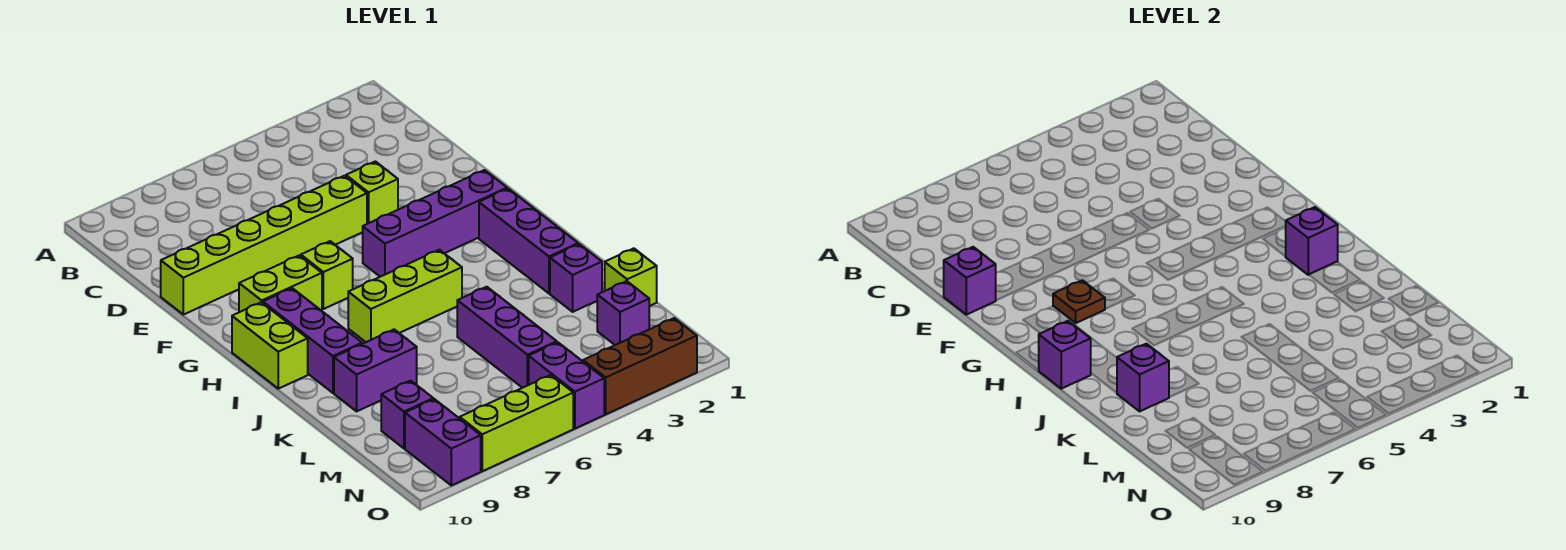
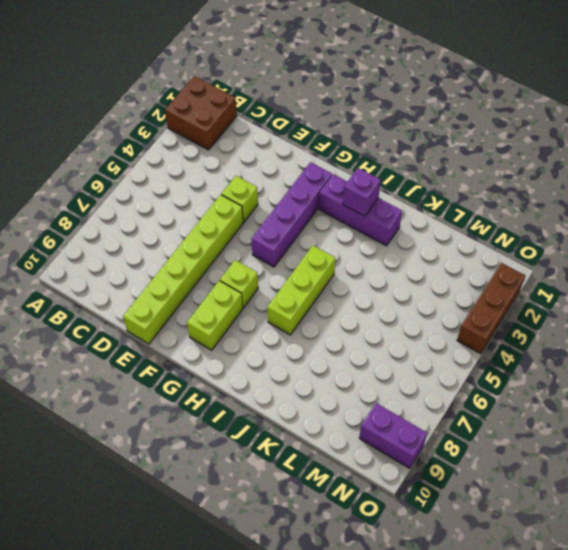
brown 2x2 brick [165,76,237,150] -> none
none -> purple 1x3 brick [263,288,362,393]
none -> lime 1x2 brick [232,302,308,389]
none -> purple 1x1 brick [550,244,602,312]

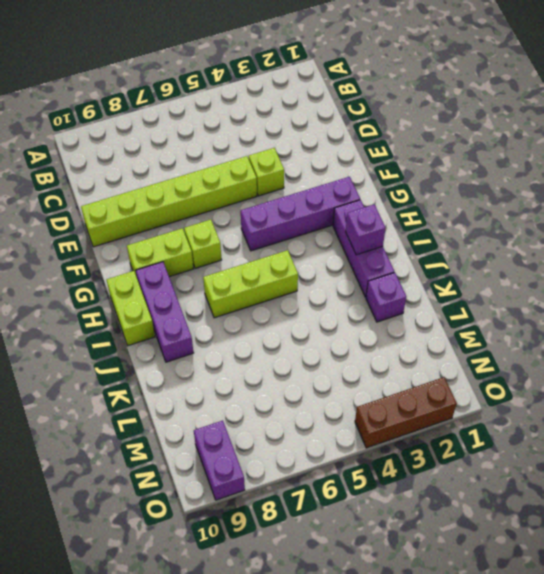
none -> purple 1x3 brick [457,287,557,388]
none -> purple 1x2 brick [334,329,417,411]
none -> lime 1x1 brick [605,248,657,306]

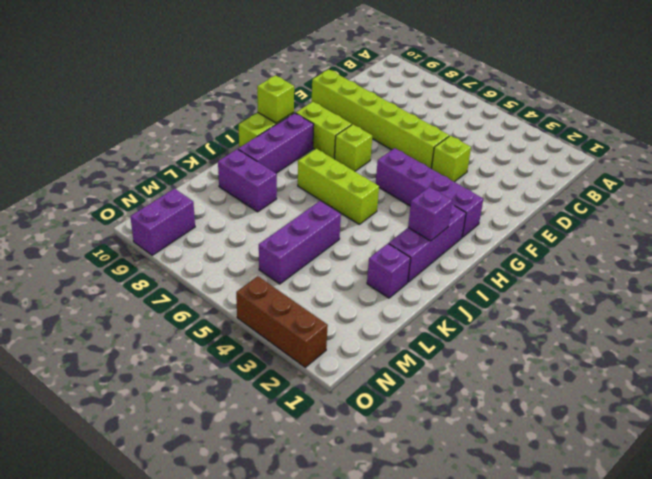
lime 1x1 brick [257,75,294,123] -> lime 1x1 brick moved to [605,248,657,306]
none -> purple 1x1 brick [597,281,649,345]
none -> purple 1x1 brick [381,381,433,448]
none -> purple 1x2 brick [529,342,604,429]

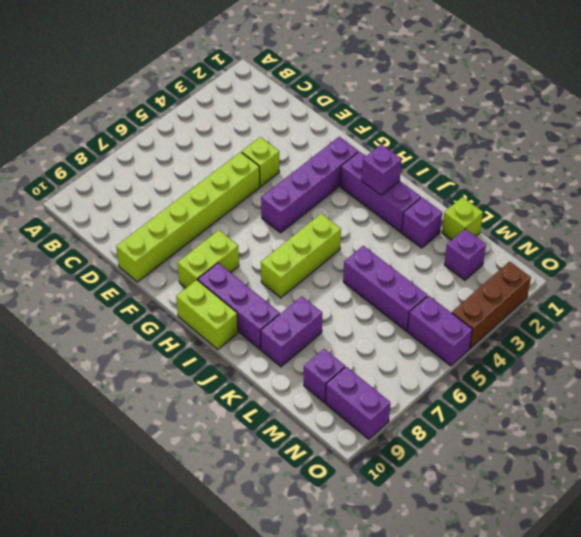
none -> lime 1x1 brick [301,241,353,309]
none -> lime 1x3 brick [460,375,573,471]
none -> purple 1x1 brick [944,247,996,315]

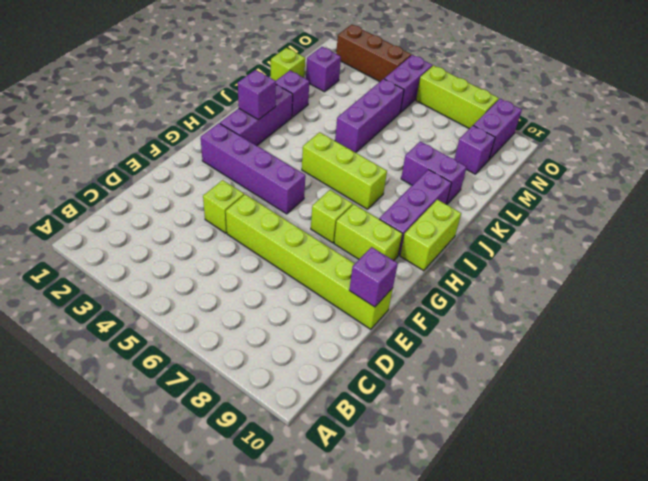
none -> brown 1x1 plate [1053,280,1105,323]
none -> purple 1x1 brick [1039,321,1091,389]
none -> purple 1x1 brick [1117,344,1169,411]

